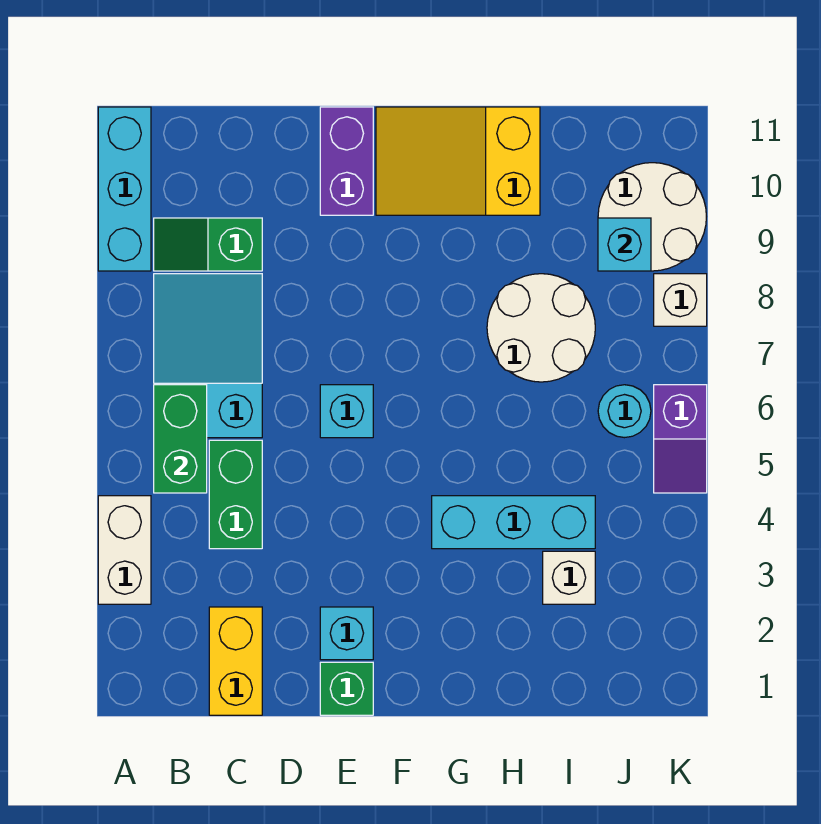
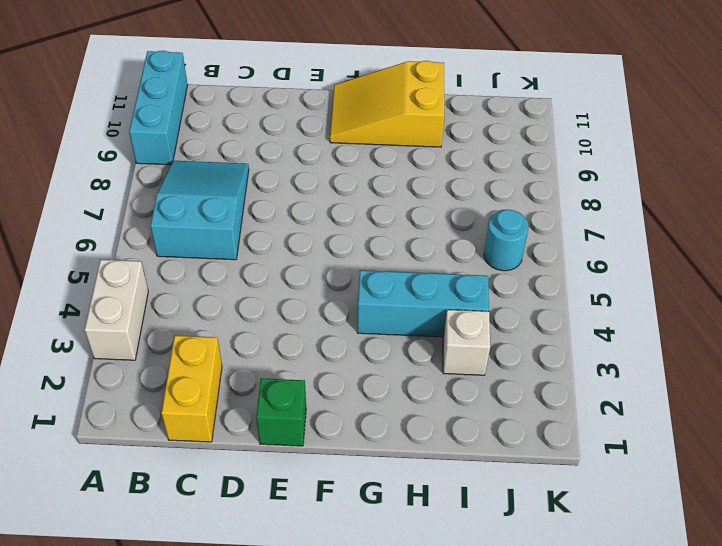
none -> green 1x2 slope [154,218,262,271]
none -> green 1x2 brick [209,440,262,549]
none -> cyan 1x1 brick [320,607,373,660]

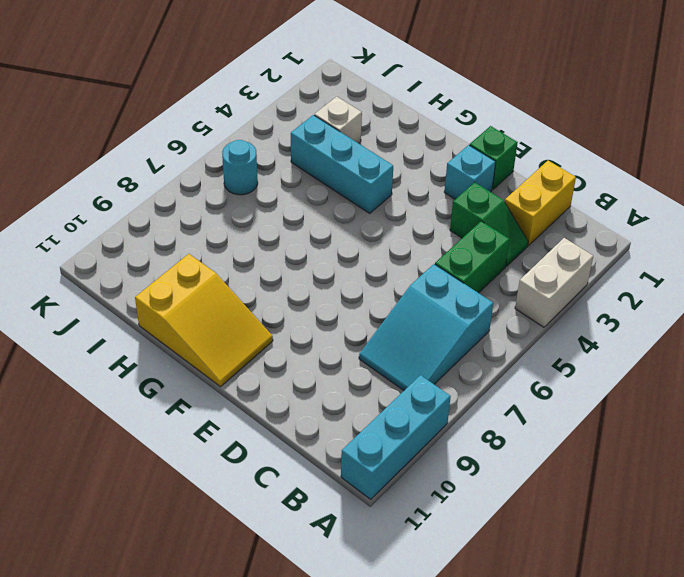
green 1x2 slope [450,182,528,266] -> green 1x2 slope moved to [154,218,262,271]
none -> cyan 1x1 brick [320,385,373,438]
none -> purple 1x2 brick [320,107,373,215]
none -> white 2x2 round brick [487,274,595,382]

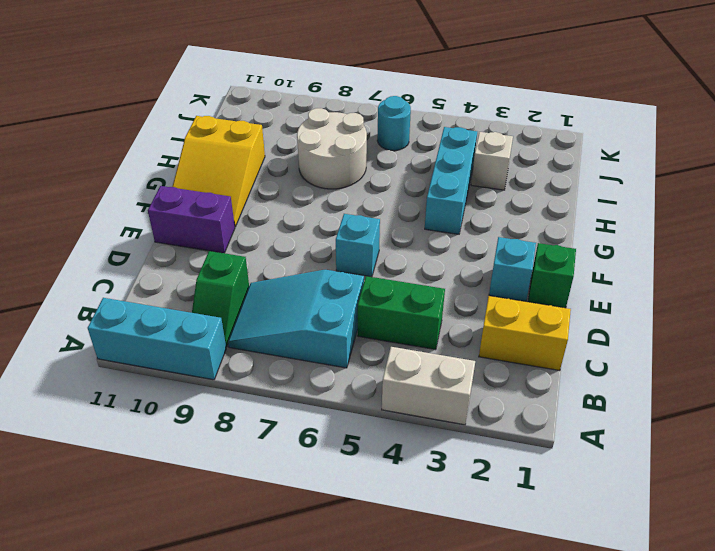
none -> white 2x2 round brick [598,163,707,271]
none -> purple 1x2 slope [654,385,707,493]
none -> white 1x1 brick [654,274,707,326]

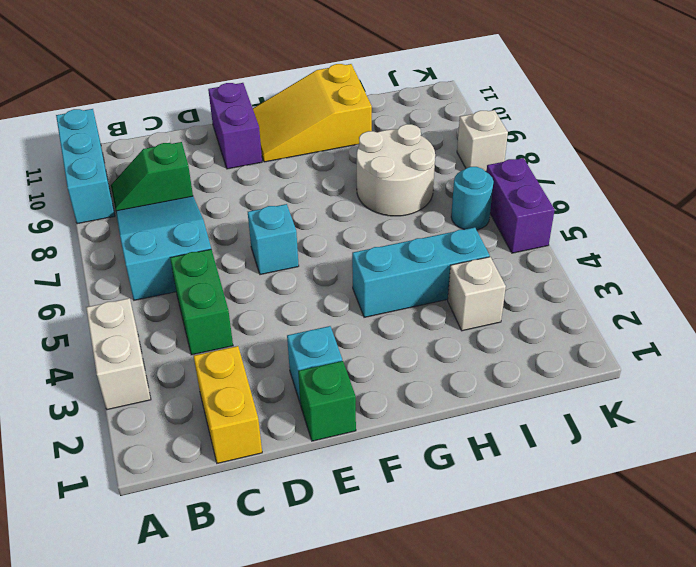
purple 1x2 brick [486,158,555,253] -> purple 1x2 slope [654,385,707,493]
none -> white 2x2 round brick [598,163,707,271]
none -> green 1x2 brick [154,385,207,493]
none -> cyan 1x1 brick [598,218,651,271]

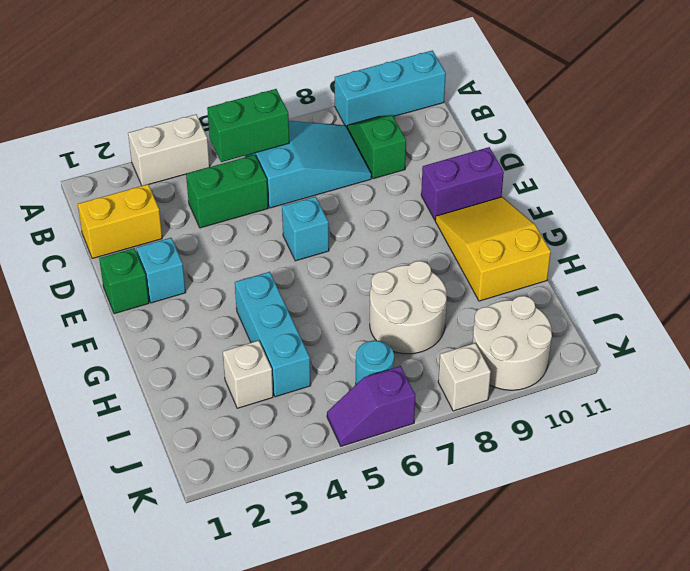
none -> cyan 1x1 brick [598,218,651,271]

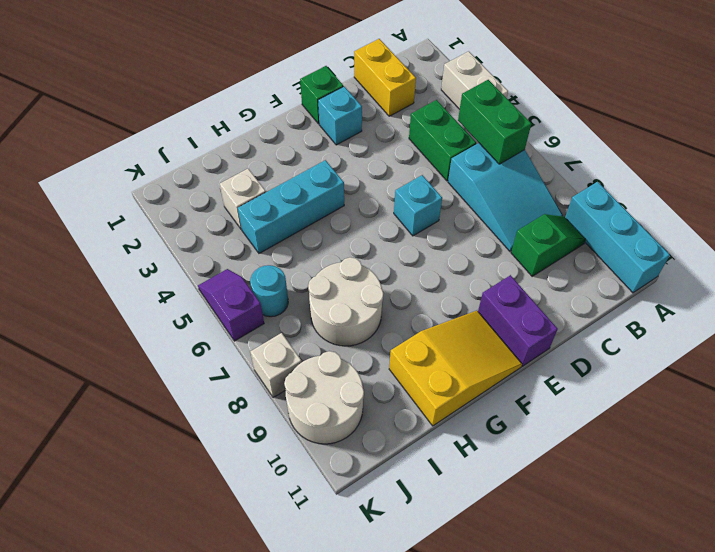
none -> cyan 1x1 brick [598,218,651,271]

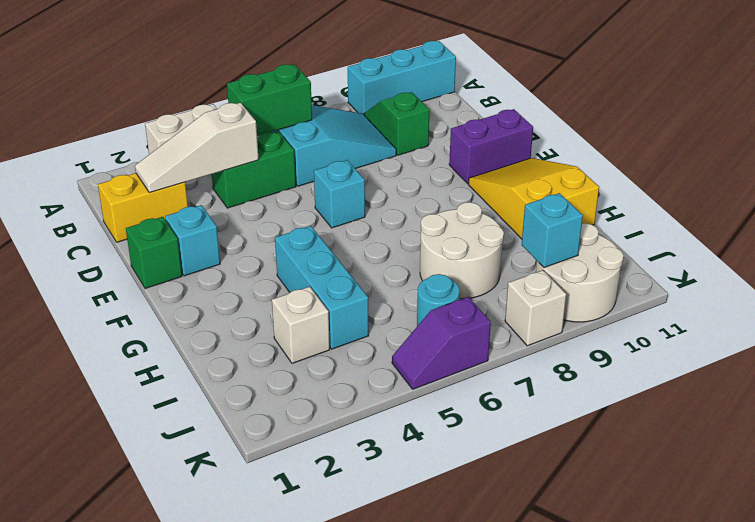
white 1x3 slope [135,103,259,193] -> none

